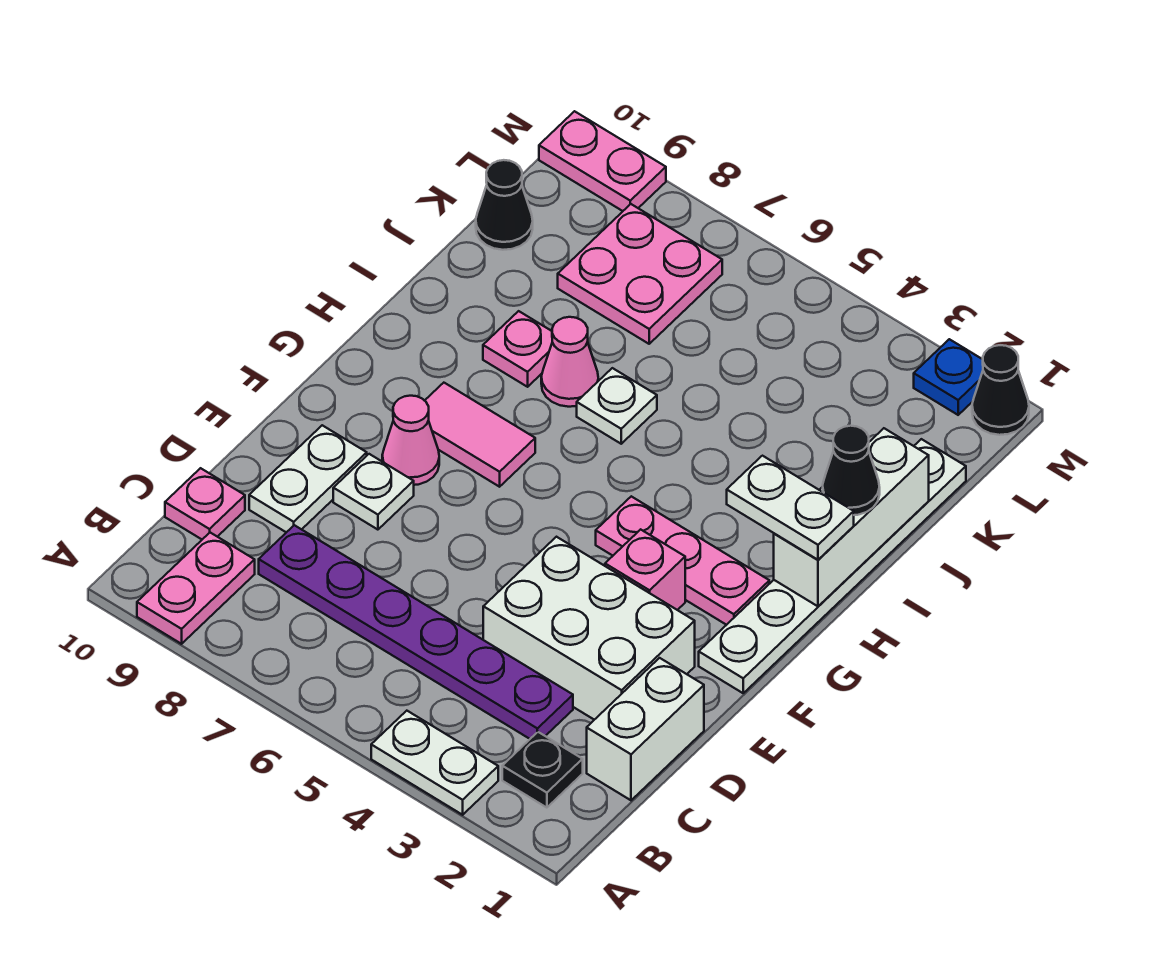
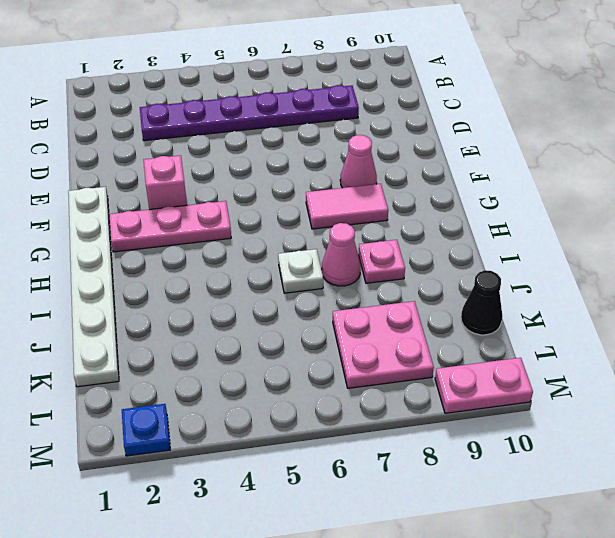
none -> white 1x2 plate [371,711,498,815]
none -> pink 1x2 plate [137,533,255,644]
none -> black 1x1 plate [502,732,583,808]

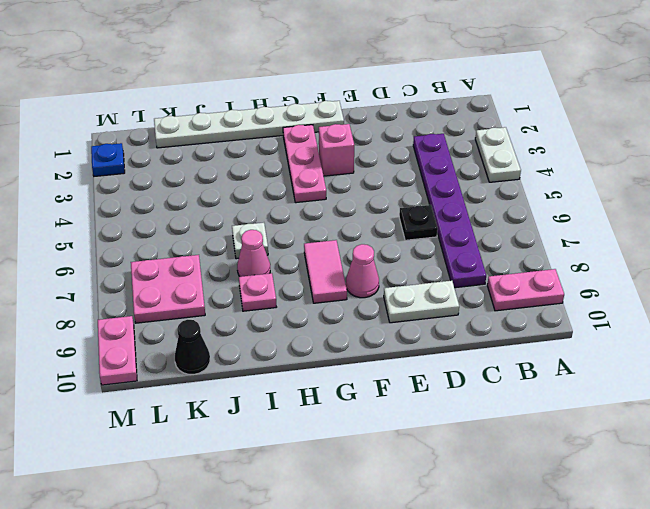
black 1x1 plate [399,205,438,240] -> black 1x1 plate moved to [502,732,583,808]
none -> white 1x2 brick [587,658,704,800]
none -> pink 1x1 plate [165,468,245,539]
none -> white 2x3 brick [483,537,695,720]

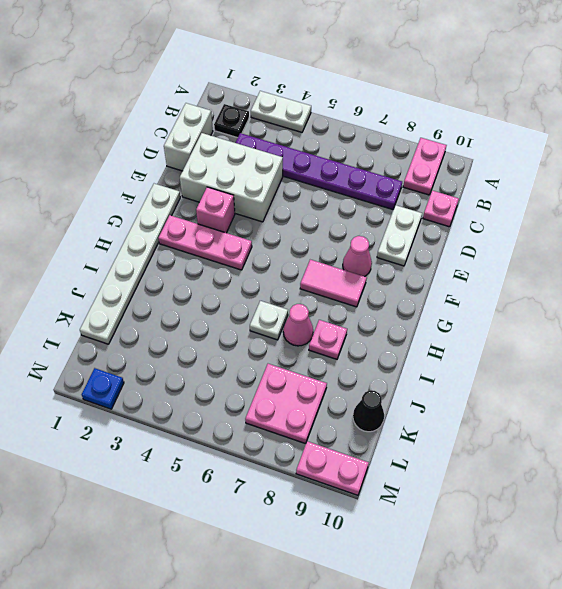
none -> white 1x1 plate [333,454,414,530]
none -> black 1x1 cone [972,345,1029,435]
none -> white 1x3 brick [774,428,929,606]

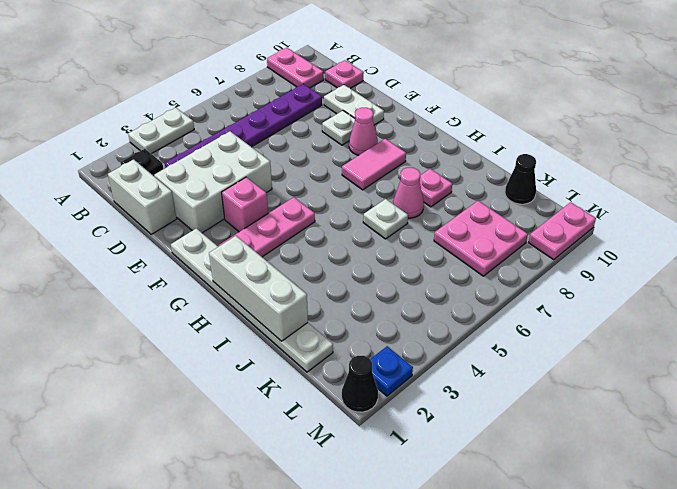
none -> white 1x2 plate [727,456,854,560]
none -> black 1x1 cone [823,426,880,515]

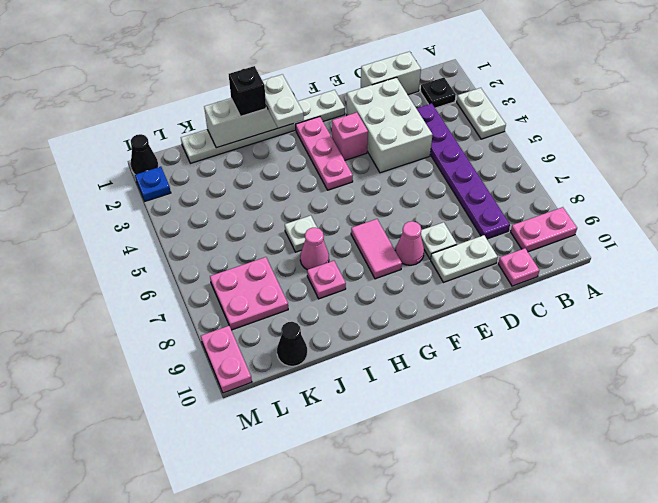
black 1x1 brick [229,66,266,116] -> black 1x1 cone [823,426,880,515]

